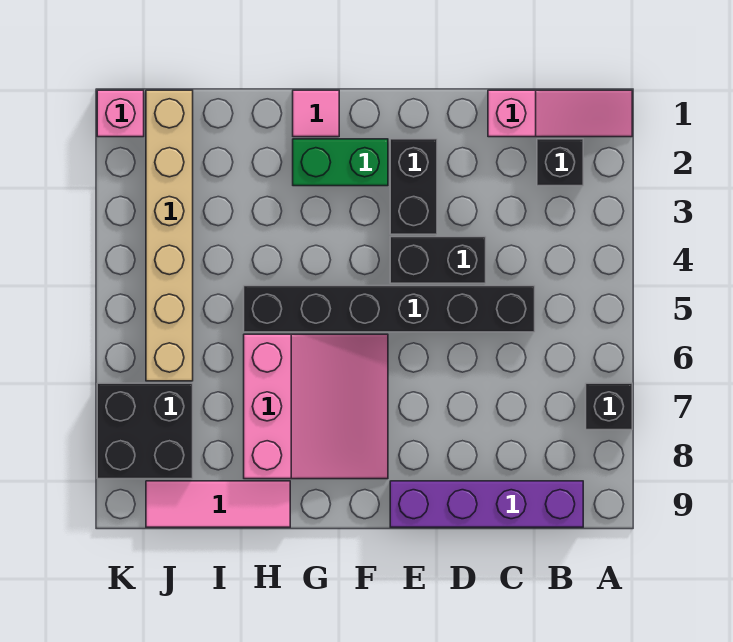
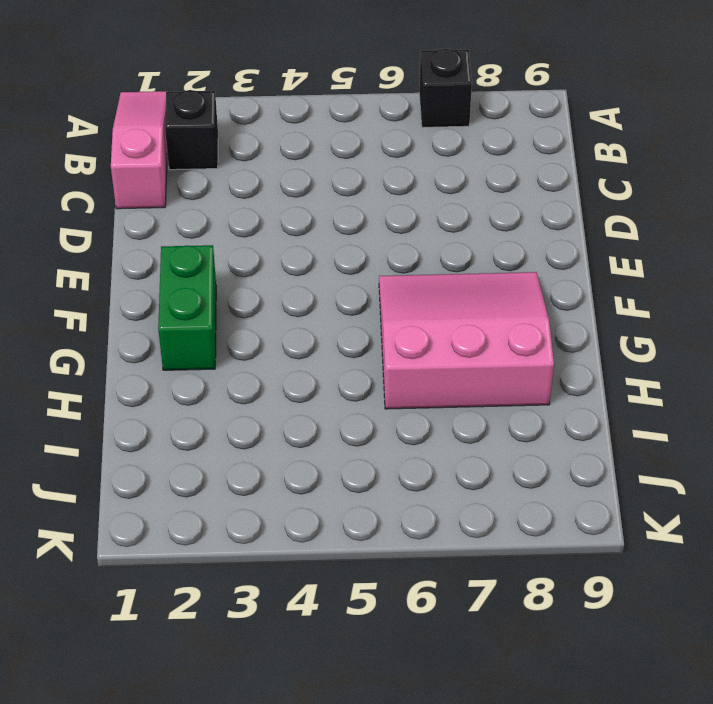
none -> purple 1x4 brick [390,481,583,527]
none -> black 1x6 brick [244,286,535,332]
none -> black 1x2 brick [390,237,486,283]

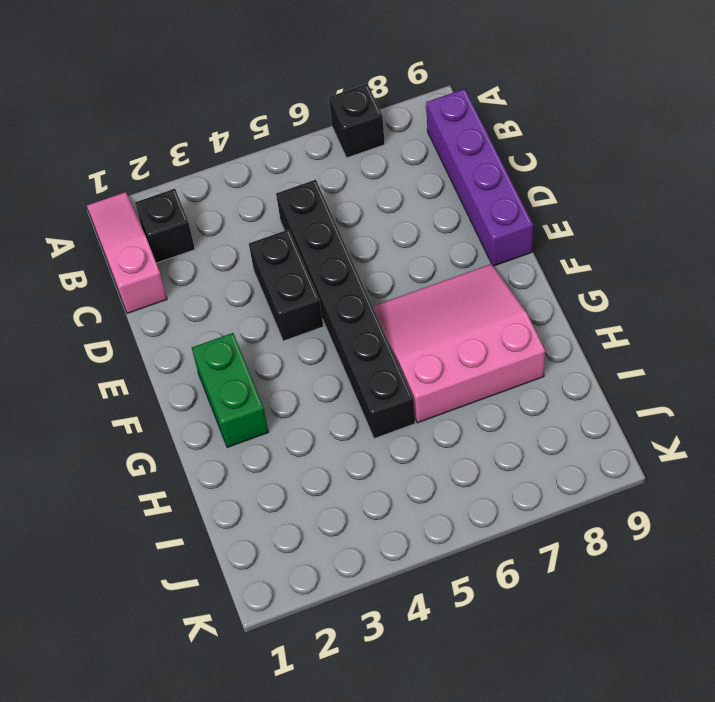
none -> black 1x2 brick [390,139,437,234]
none -> pink 1x1 tile [293,90,339,137]
none -> pink 1x3 tile [146,481,290,527]

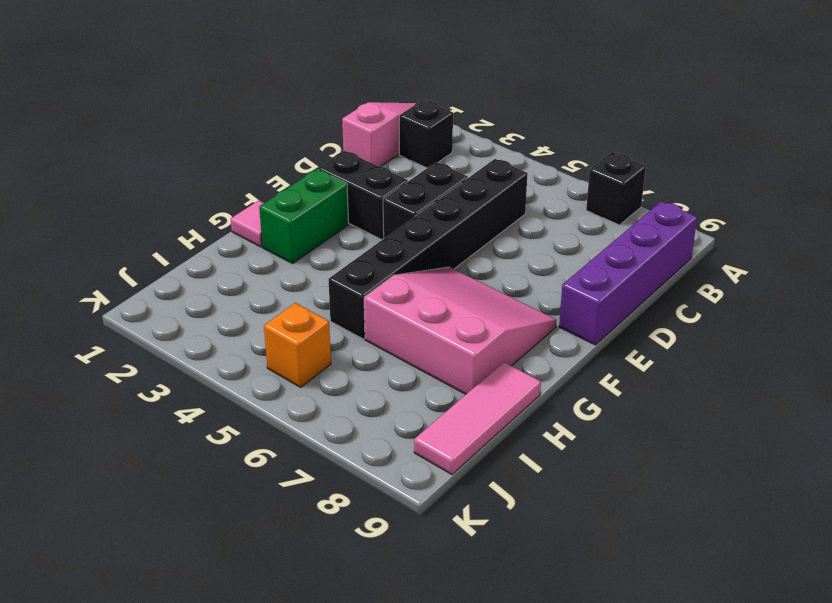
orange 1x1 brick [264,303,331,387] -> tan 1x6 brick [146,90,193,381]
none -> black 2x2 brick [97,383,193,479]
none -> pink 1x1 brick [97,90,144,137]

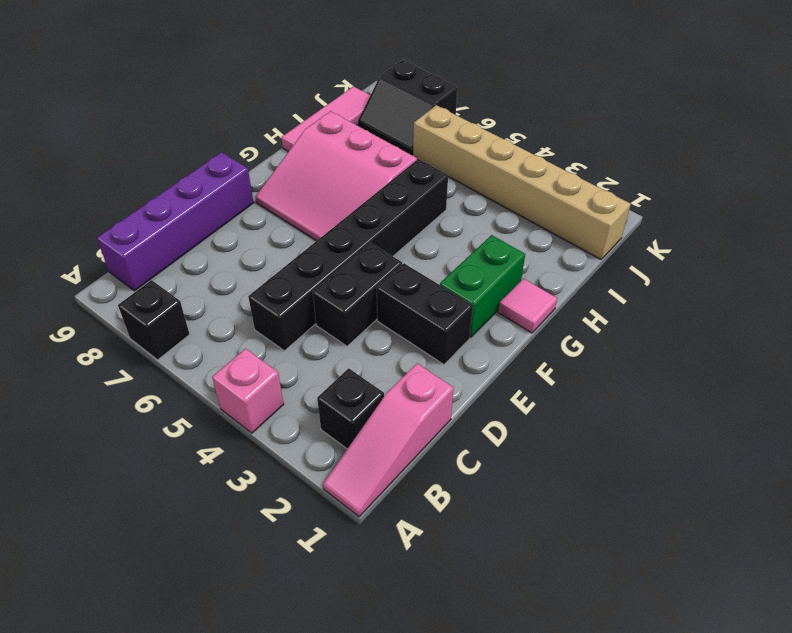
pink 1x1 brick [212,349,284,433] -> pink 1x1 brick moved to [97,90,144,137]
black 2x2 slope [358,60,457,156] -> black 2x2 brick [97,383,193,479]

